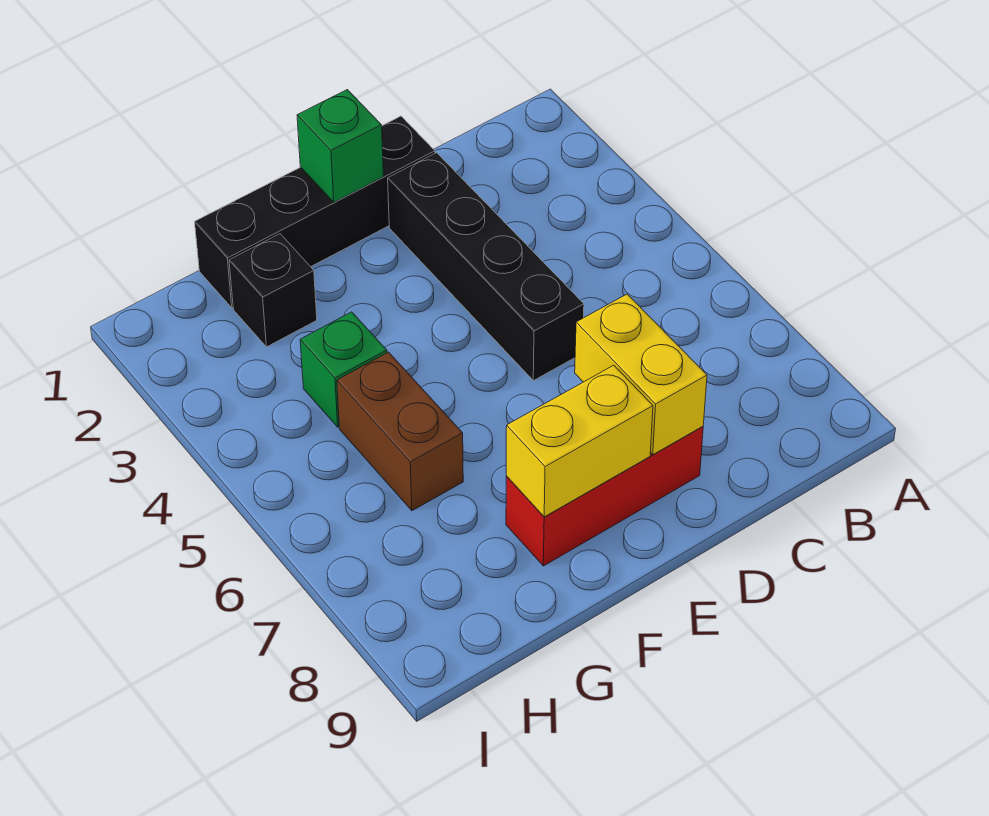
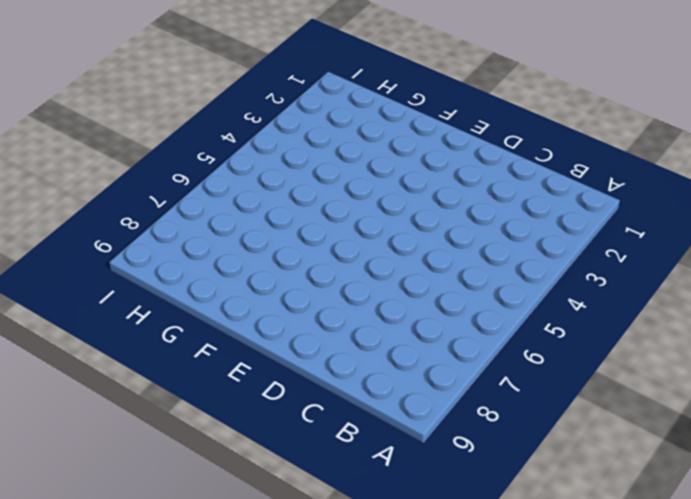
none -> black 1x4 brick [195,116,435,308]
none -> black 1x4 brick [388,153,584,381]

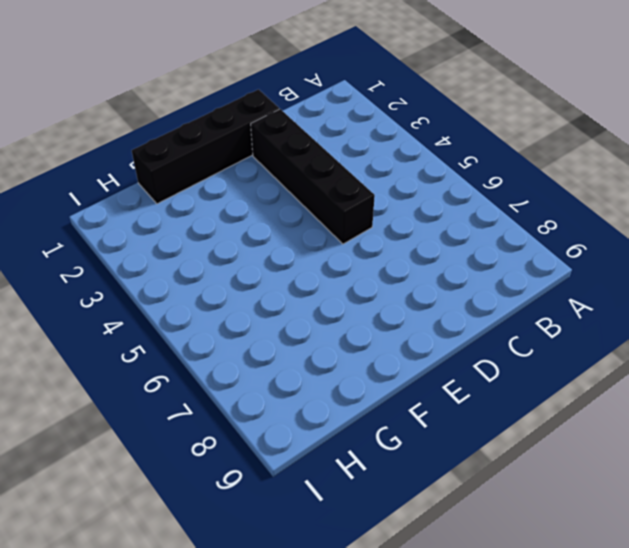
none -> red 1x3 brick [506,426,703,566]
none -> black 1x1 brick [229,234,317,347]

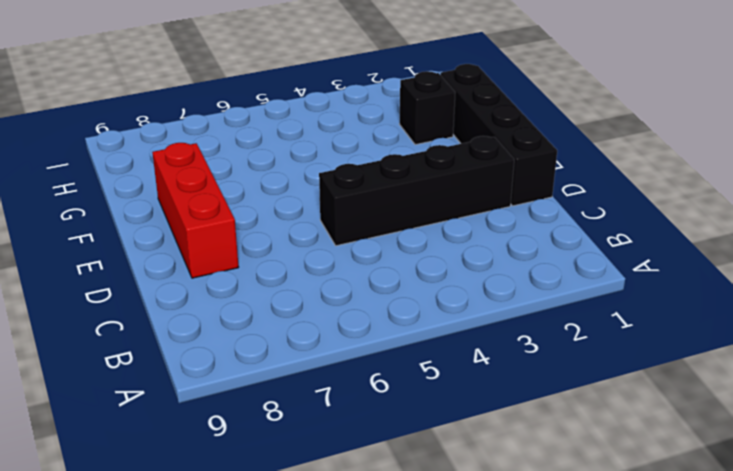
none -> green 1x1 brick [300,312,387,427]
none -> brown 1x2 brick [337,352,463,511]

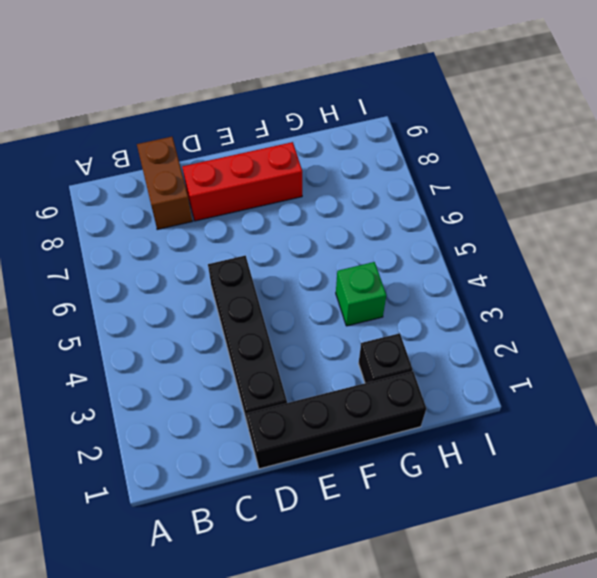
brown 1x2 brick [137,137,192,230] -> brown 1x2 brick moved to [337,352,463,511]
none -> yellow 1x2 brick [575,294,707,455]
none -> green 1x1 brick [297,90,383,202]

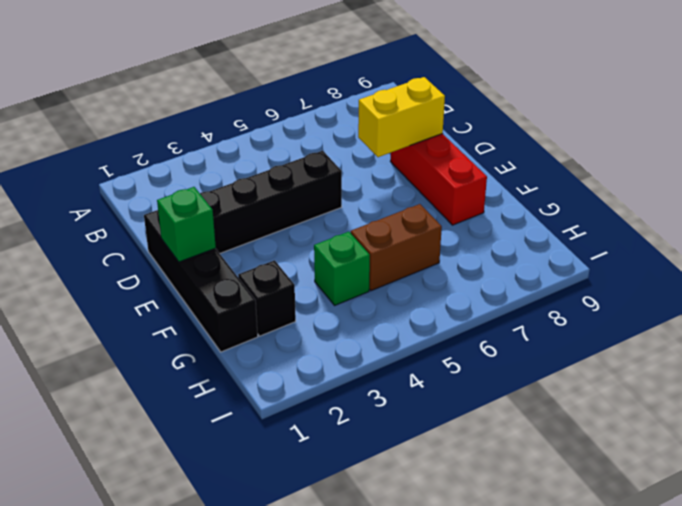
none -> yellow 1x2 brick [506,365,653,517]

